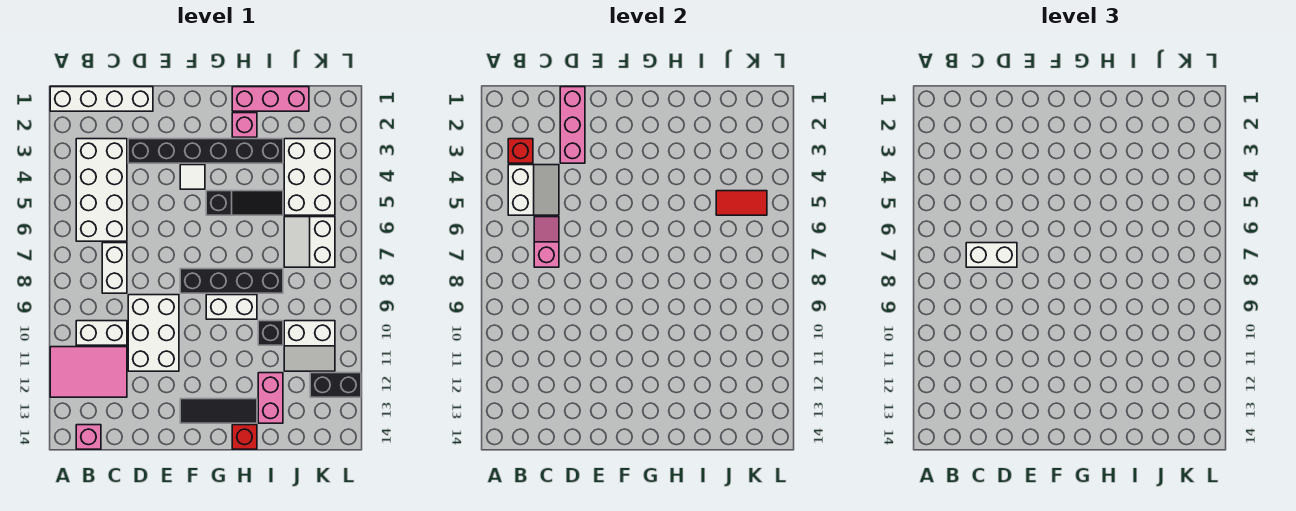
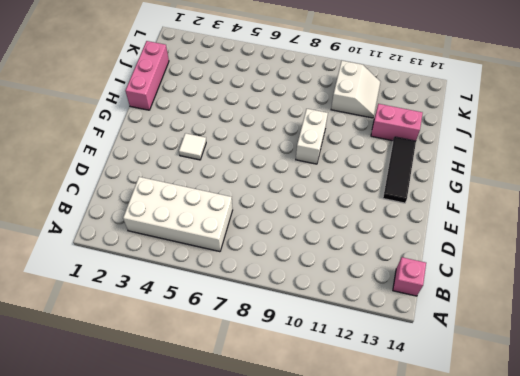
none -> white 1x4 brick [50,87,153,111]
none -> pink 2x3 tile [50,347,127,397]
none -> white 1x2 brick [76,321,127,345]

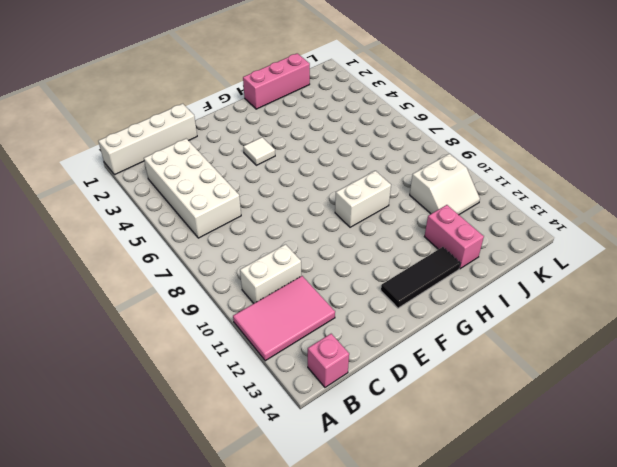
none -> white 1x2 brick [102,243,127,293]
none -> black 1x6 brick [128,139,283,163]
none -> white 2x3 brick [128,295,179,371]

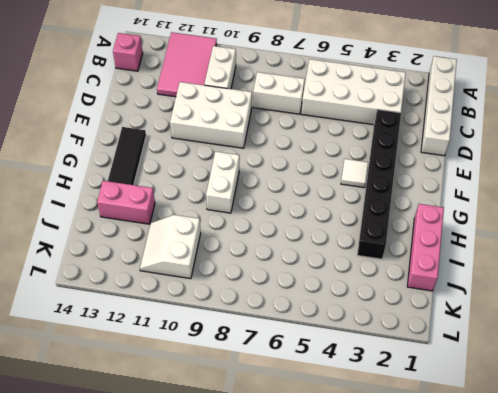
none -> black 1x4 brick [180,269,283,293]
none -> black 1x3 slope [206,191,283,215]
none -> pink 1x1 brick [232,113,257,137]

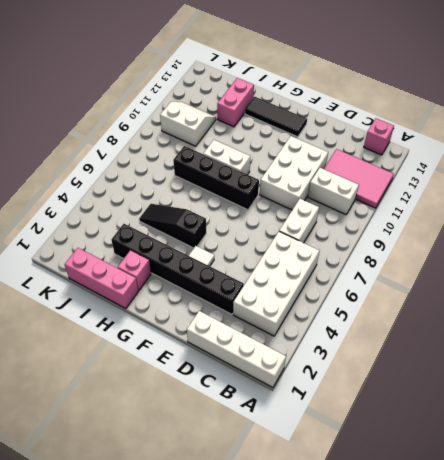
none -> red 1x1 brick [232,425,257,449]
none -> black 1x1 brick [258,321,283,345]
none -> white 2x3 brick [284,139,335,215]

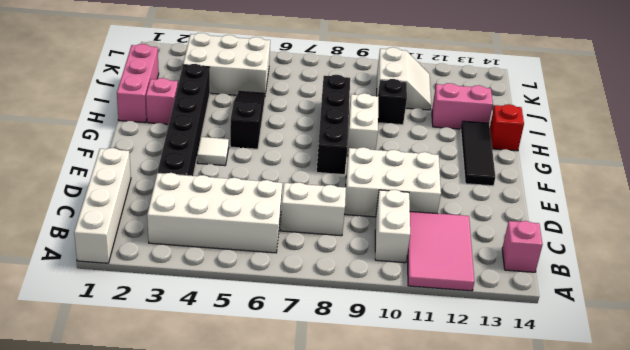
none -> white 2x2 slope [284,217,335,267]
none -> black 1x2 brick [310,373,361,397]
none -> red 1x1 brick [508,139,533,163]

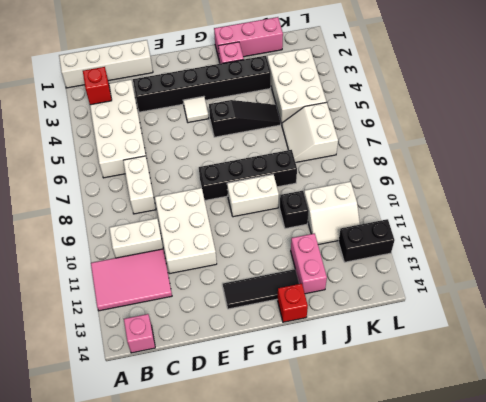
none -> white 2x2 slope [508,165,559,215]
none -> pink 1x2 slope [534,217,559,267]
none -> pink 1x3 brick [560,87,585,163]

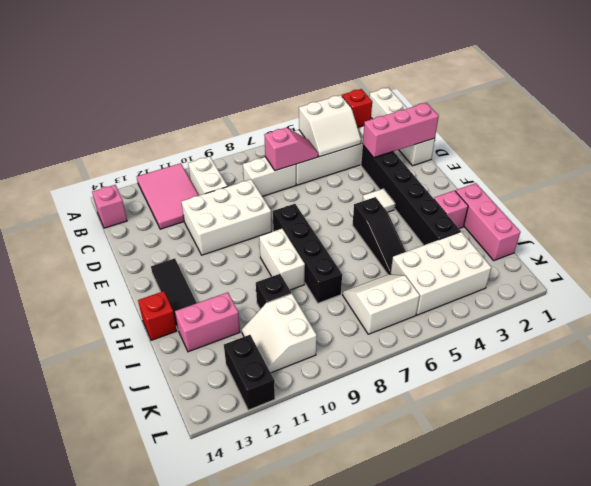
none -> red 1x2 tile [716,191,767,215]
none -> white 1x2 brick [966,243,1017,267]

